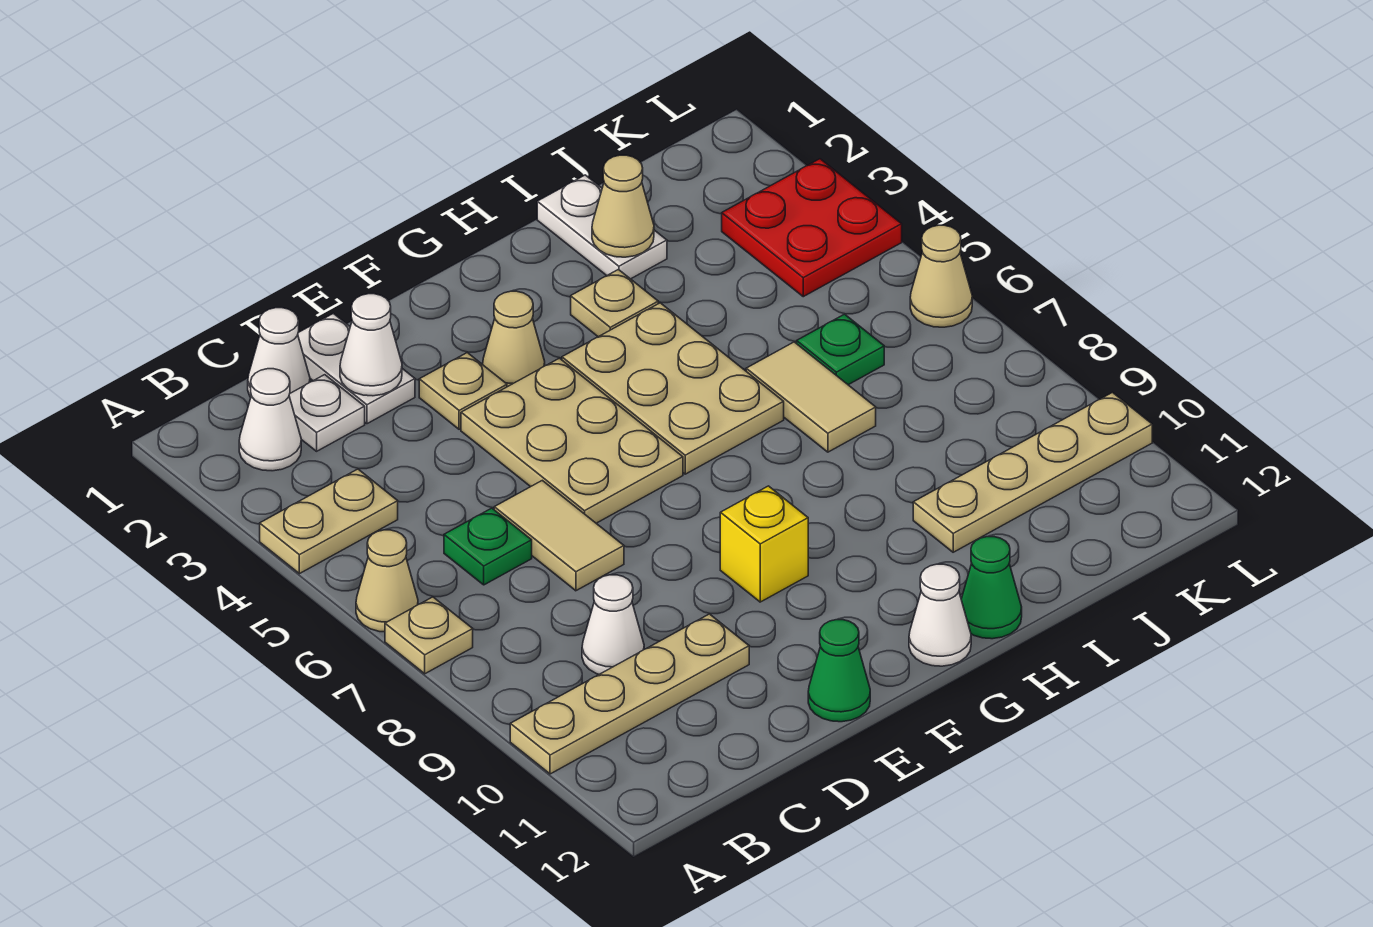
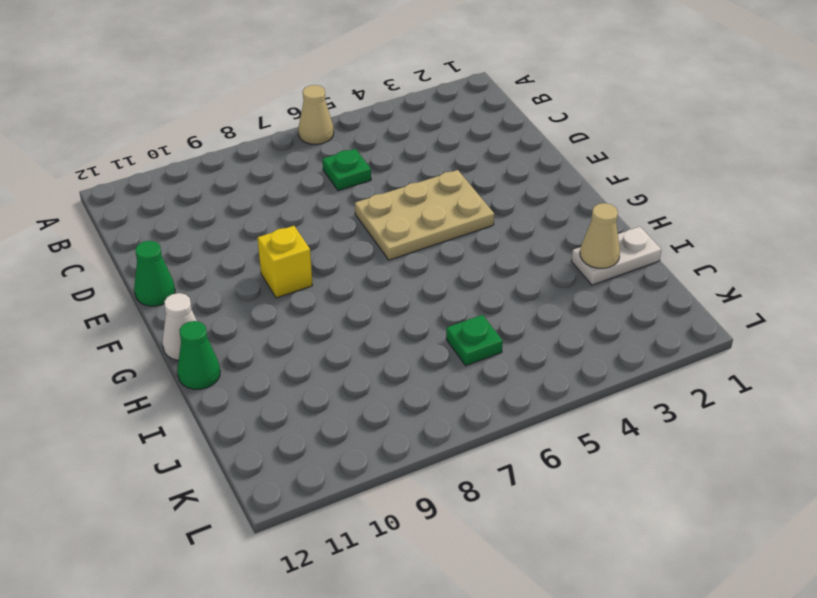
none -> tan 1x2 plate [260,469,398,574]
none -> tan 1x1 plate [385,597,473,674]
none -> tan 1x4 plate [510,614,749,774]

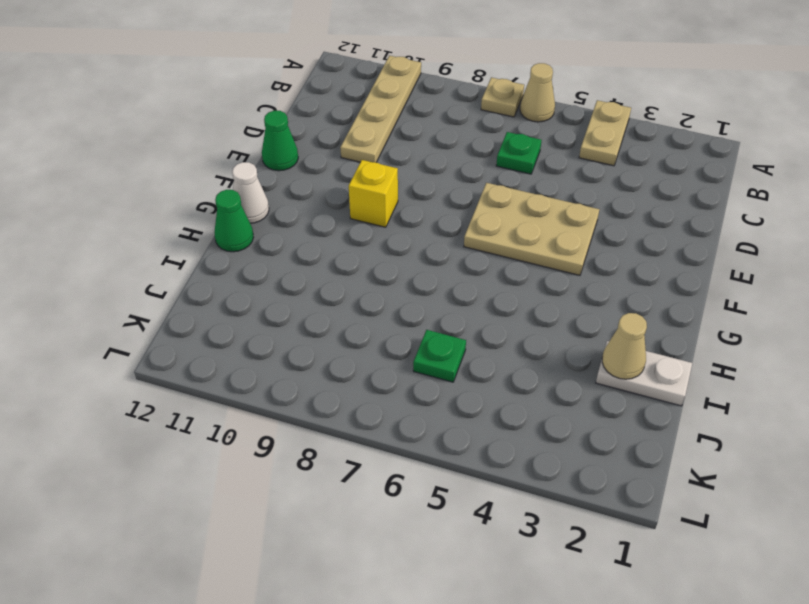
none -> white 1x1 cone [239,369,301,471]
none -> white 1x1 cone [248,308,310,397]
none -> white 1x1 plate [289,375,365,451]

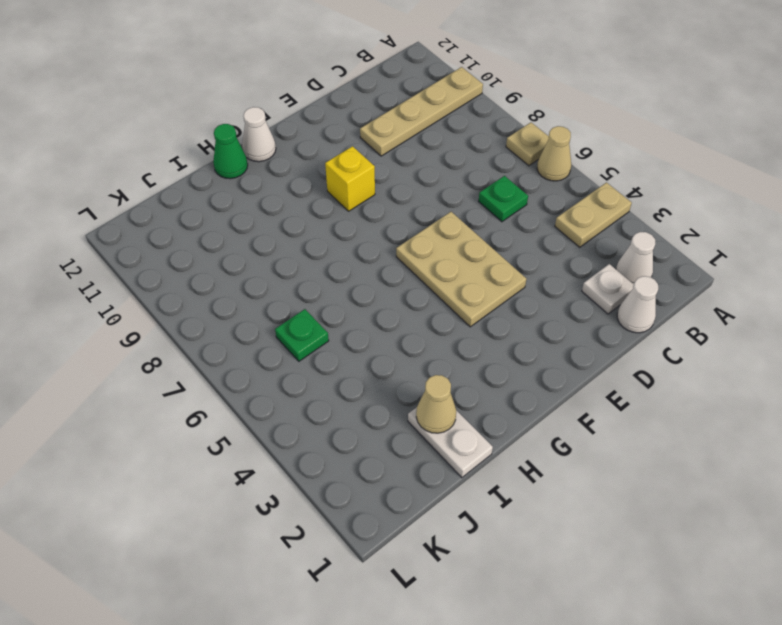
none -> white 1x1 cone [582,575,644,674]
none -> white 1x2 plate [298,313,415,424]
none -> tan 1x2 tile [494,480,624,591]

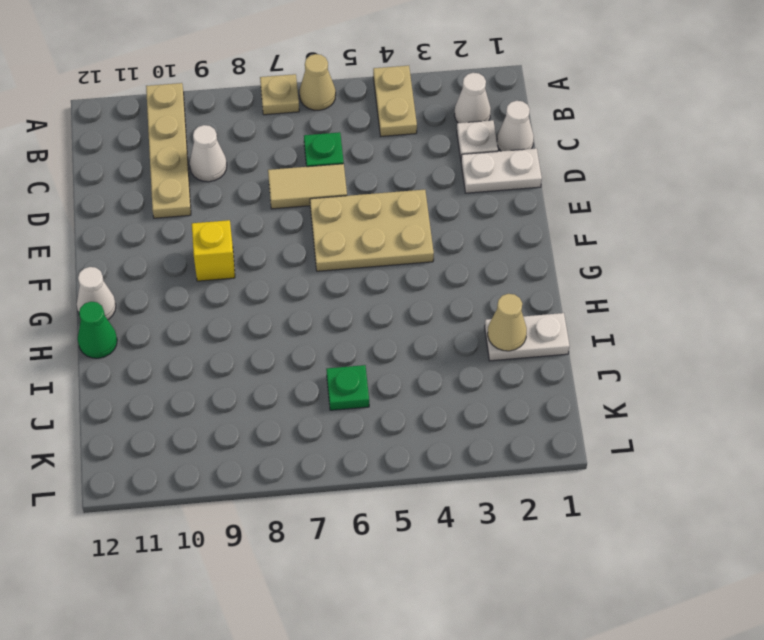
none -> tan 1x1 plate [419,353,507,429]
none -> green 1x1 cone [808,620,870,722]
none -> tan 1x1 cone [483,291,545,387]

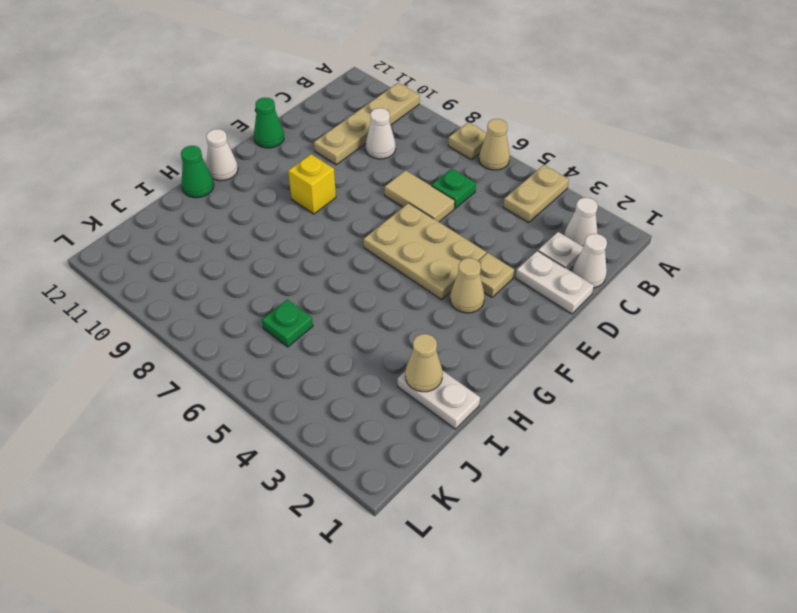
none -> tan 2x3 plate [562,303,784,474]
none -> tan 1x1 plate [571,270,658,337]
none -> tan 1x2 tile [746,342,876,452]

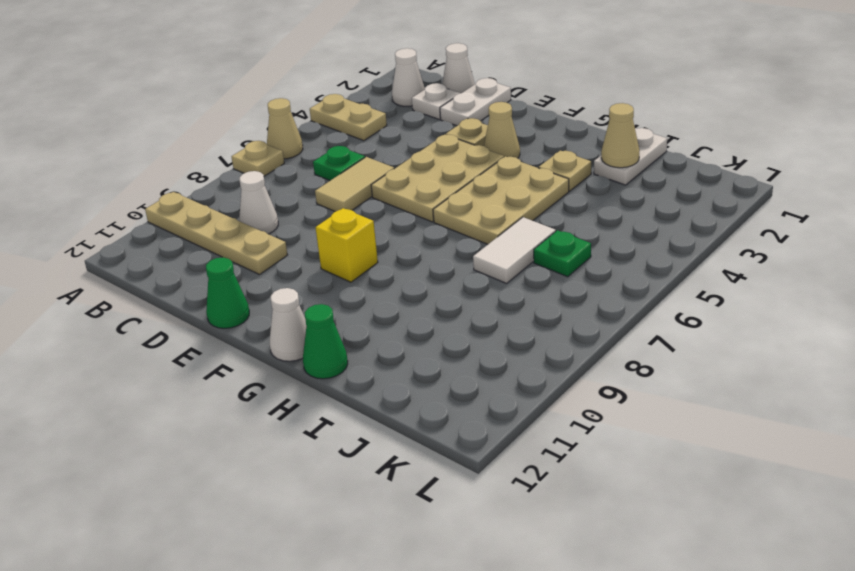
white 1x2 tile [473,217,556,283] -> tan 1x2 tile [746,342,876,452]
none -> tan 1x4 plate [913,393,1152,552]
none -> red 2x2 plate [722,159,902,297]
none -> tan 1x1 cone [910,225,972,327]

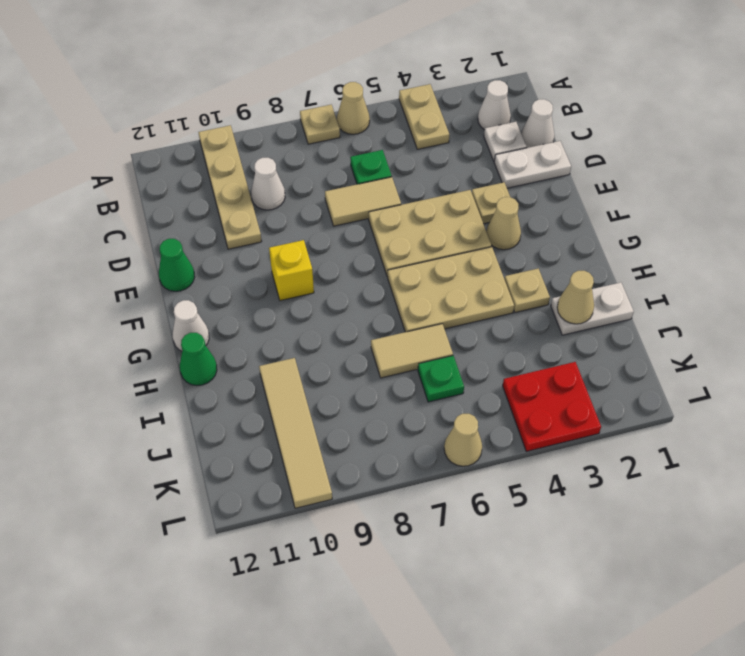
tan 1x4 tile [259,358,332,508] -> tan 1x4 plate [913,393,1152,552]
none -> white 1x1 cone [340,294,402,396]

